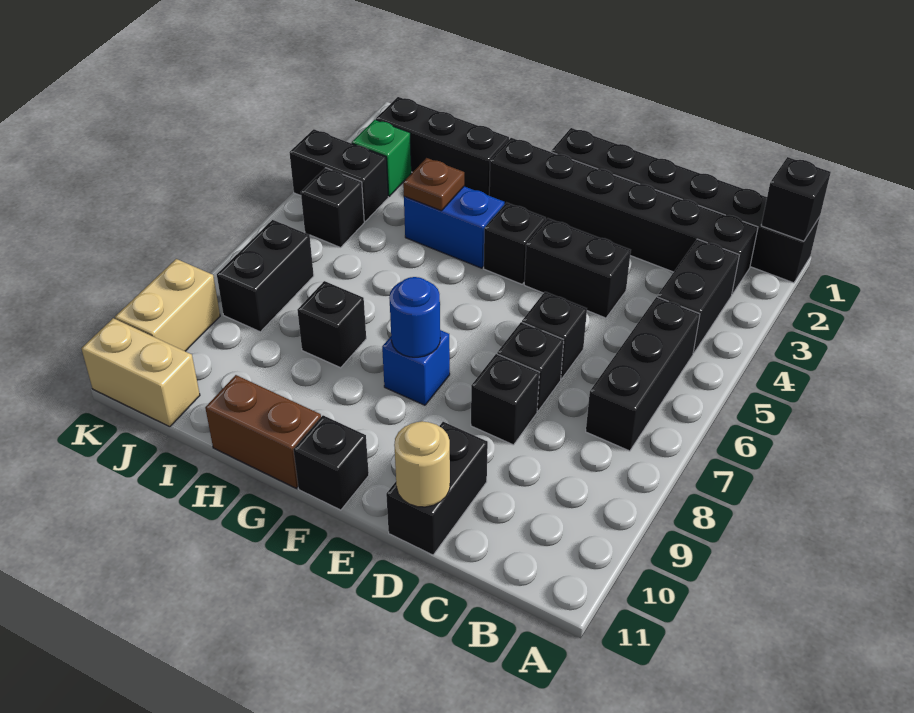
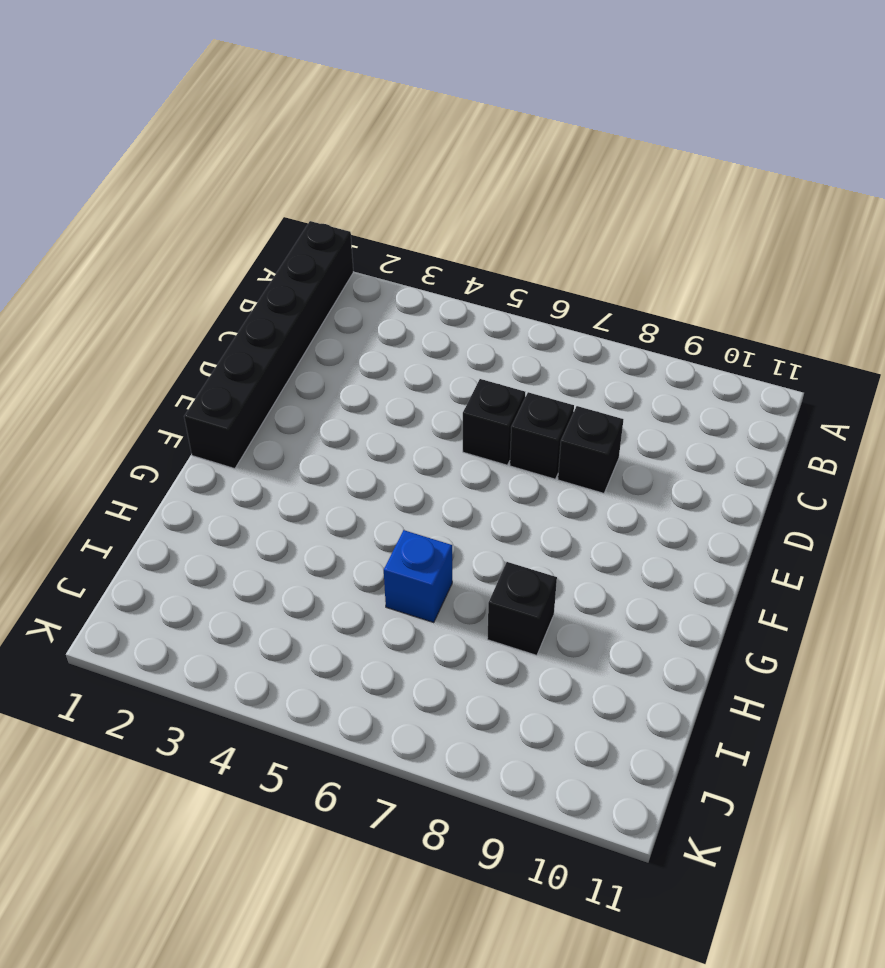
blue 1x1 brick [384,530,452,622] -> blue 1x1 brick moved to [382,330,450,405]
none -> black 1x6 brick [489,138,758,294]
none -> black 1x2 brick [657,239,739,353]
none -> black 1x3 brick [586,297,700,451]

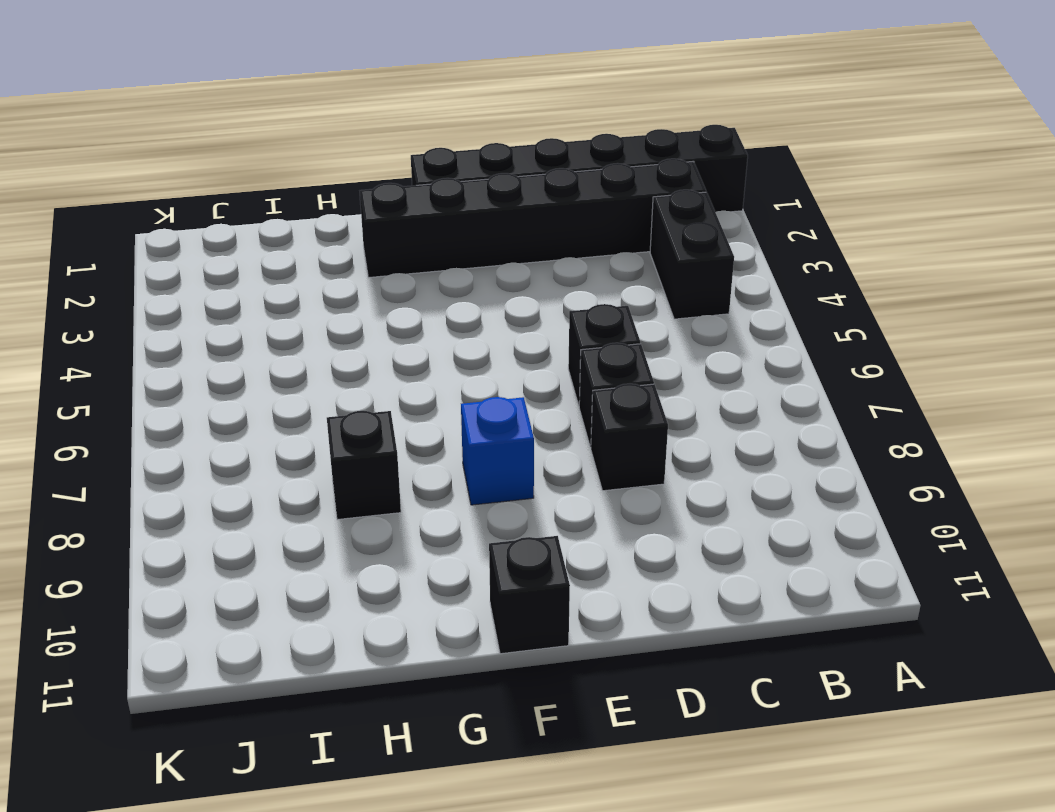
none -> black 1x3 brick [586,297,700,451]
none -> black 1x2 brick [524,218,631,318]
none -> black 1x2 brick [386,422,488,555]

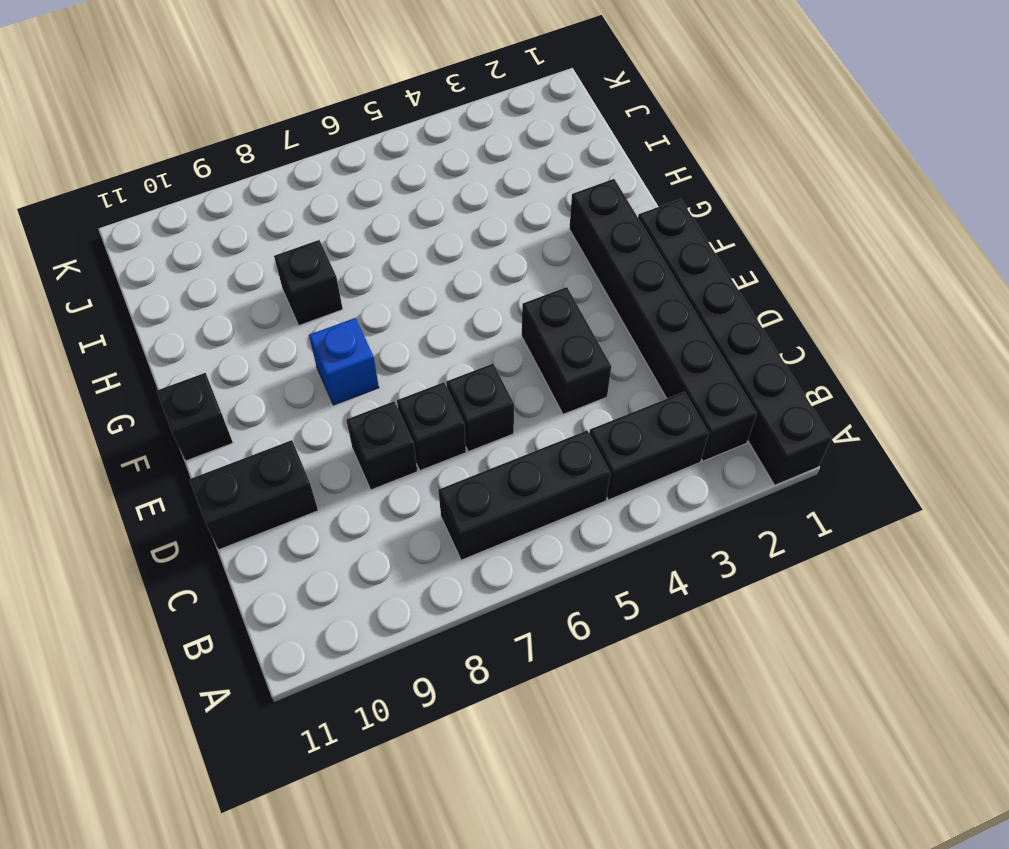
none -> black 1x1 brick [484,203,546,284]
none -> blue 1x2 brick [404,186,504,268]
none -> brown 1x2 brick [205,375,321,488]

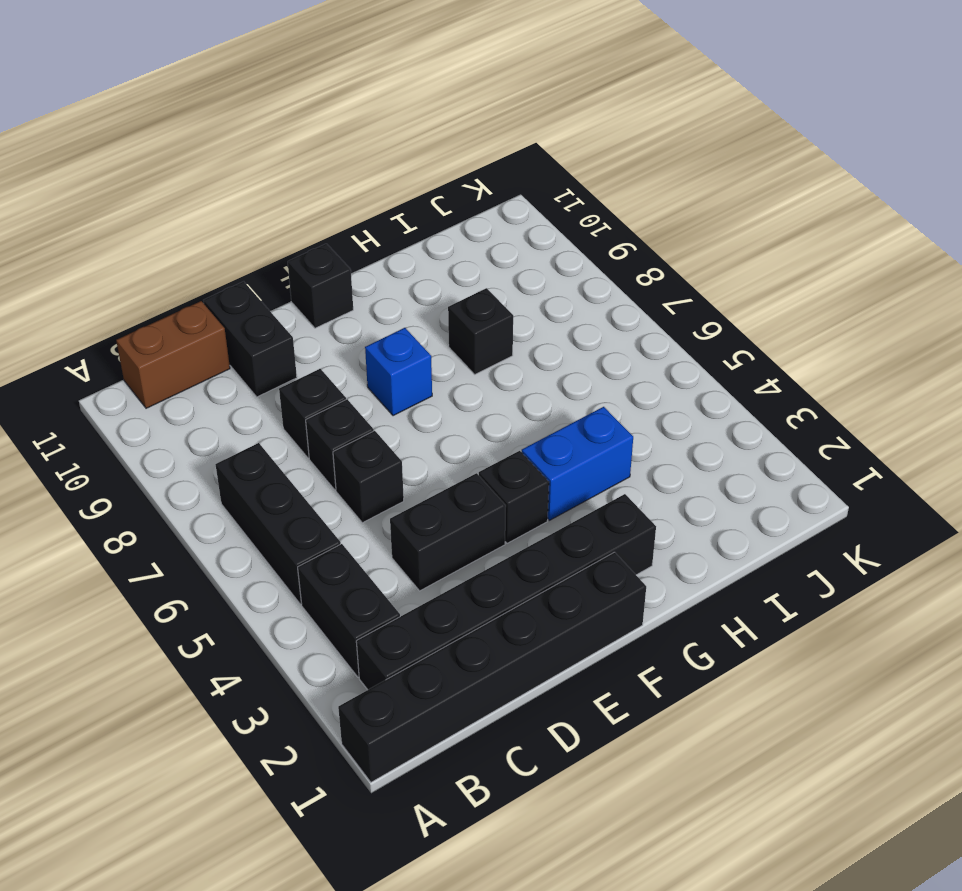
brown 1x2 brick [116,301,230,408] -> brown 1x2 brick moved to [205,375,321,488]
none -> black 1x3 brick [376,97,509,196]
none -> green 1x1 brick [352,120,411,196]
none -> black 1x2 brick [289,129,388,221]

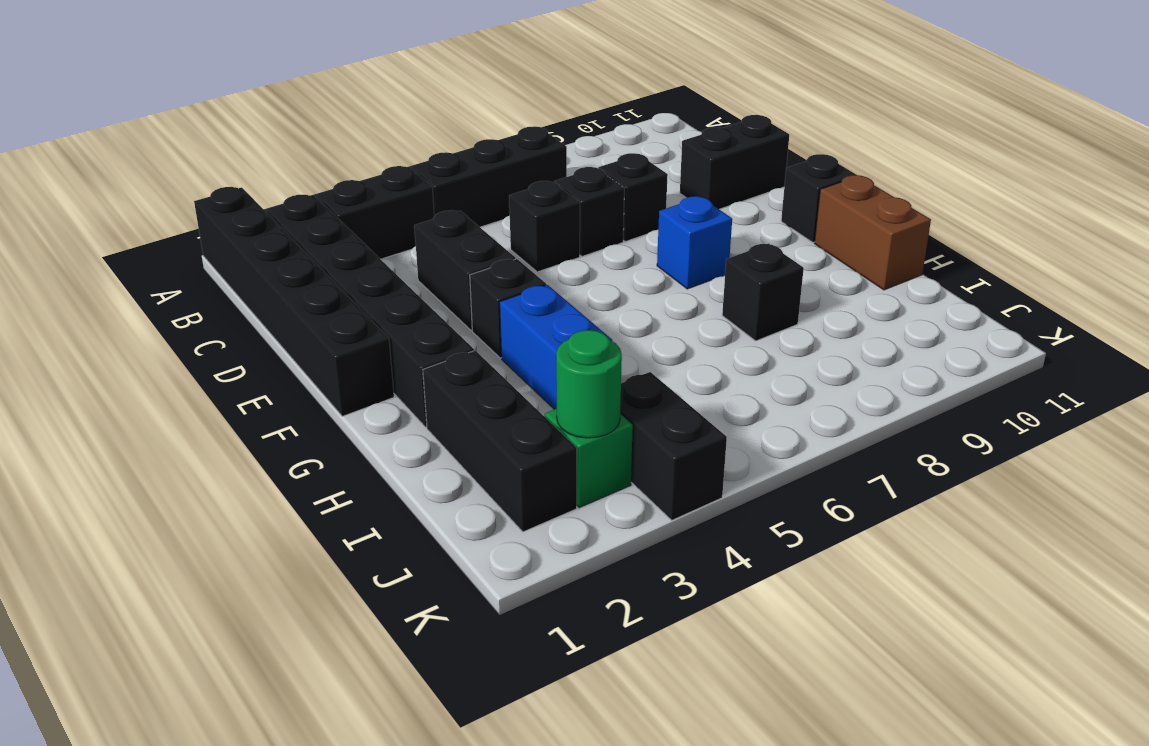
green 1x1 round brick [556,330,622,438] -> none
none -> black 1x1 brick [301,168,364,248]
none -> black 1x2 brick [217,220,314,332]
none -> tan 1x2 brick [82,318,200,427]

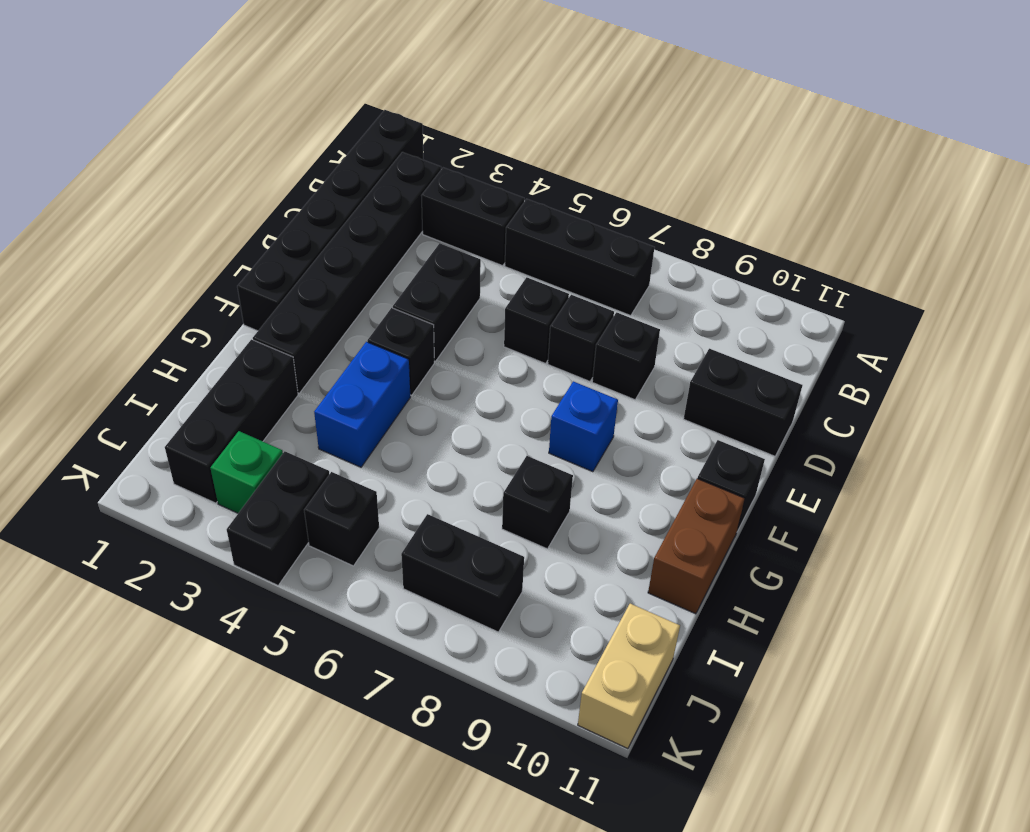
none -> tan 1x2 brick [115,259,220,351]
none -> black 1x1 brick [761,157,831,241]
none -> tan 1x1 round brick [394,421,450,507]

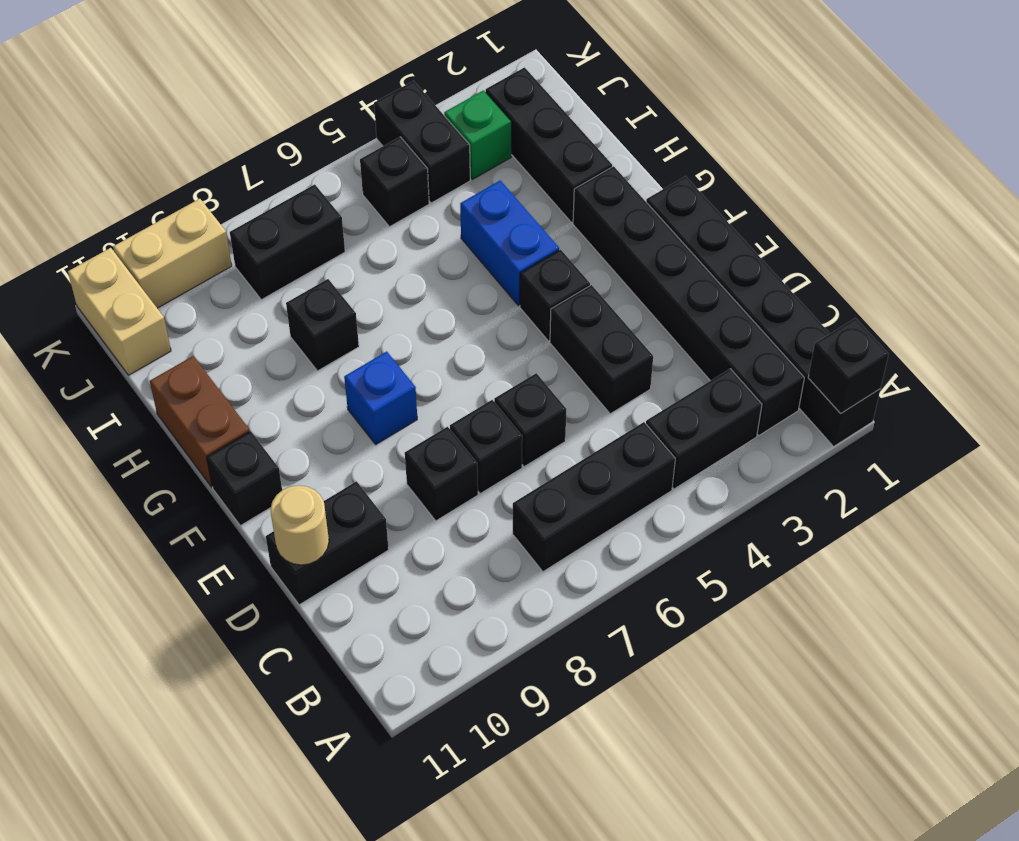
none -> blue 1x1 round brick [389,277,440,357]
none -> brown 1x1 plate [403,158,464,211]

